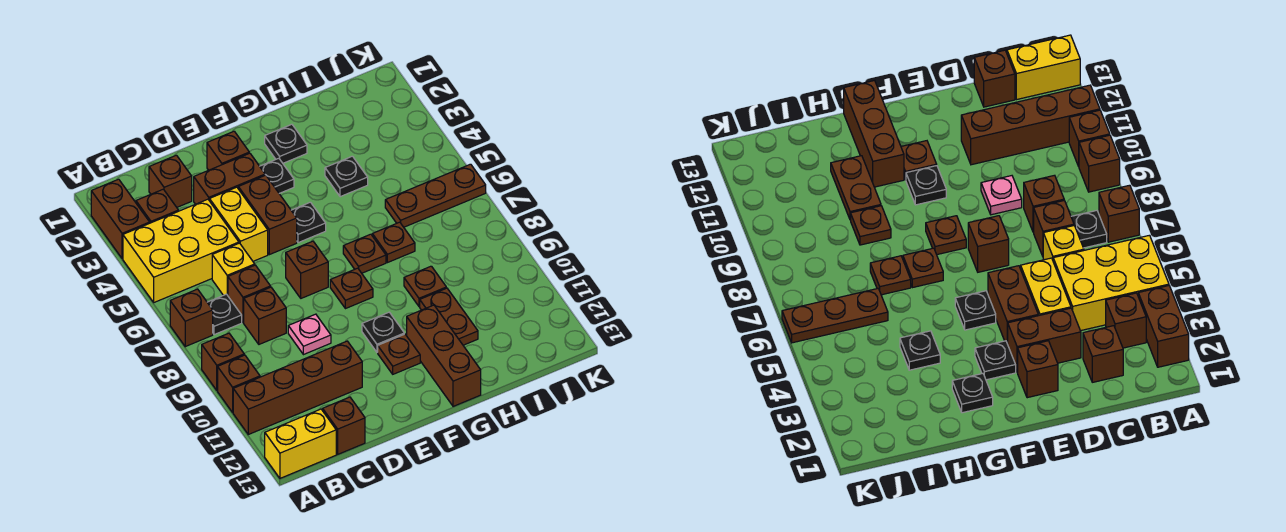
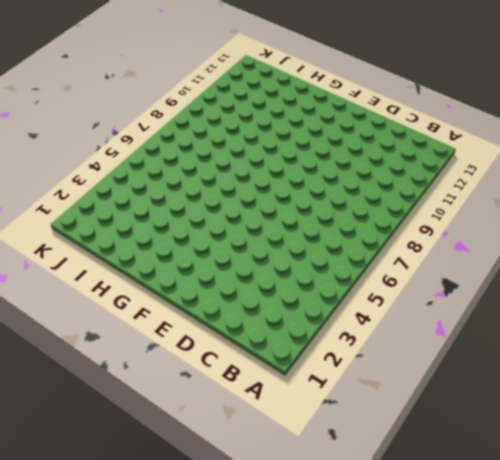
none -> brown 1x2 brick [91,179,150,259]
none -> yellow 2x3 brick [123,199,239,302]
none -> brown 1x1 brick [170,289,213,347]
none -> brown 1x1 brick [202,333,244,390]

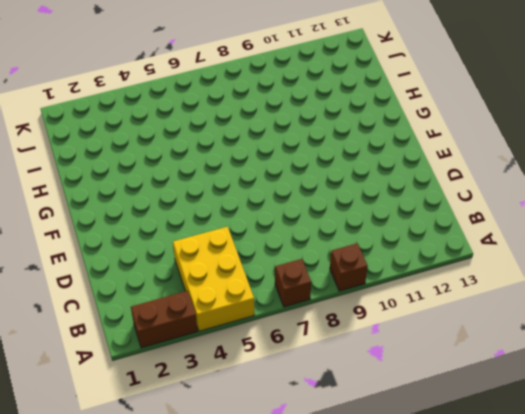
none -> brown 1x1 brick [218,355,260,412]
none -> brown 1x4 brick [233,341,362,434]
none -> yellow 1x2 brick [265,409,336,478]
none -> brown 1x1 brick [136,189,178,223]

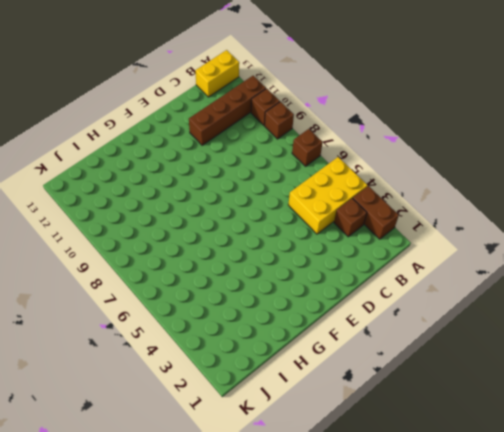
none -> black 1x1 plate [207,294,242,335]
none -> brown 1x1 brick [149,155,192,207]
none -> yellow 1x1 brick [212,243,255,295]
none -> brown 1x1 brick [228,265,270,323]

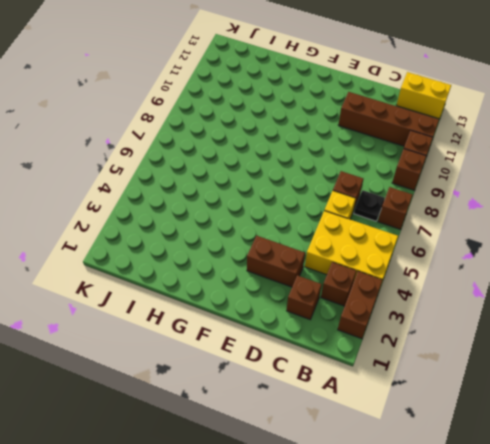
none -> brown 1x1 brick [244,287,286,344]
none -> brown 1x1 brick [323,397,365,454]
none -> yellow 1x2 brick [210,187,268,261]
none -> pink 1x1 plate [288,314,331,355]

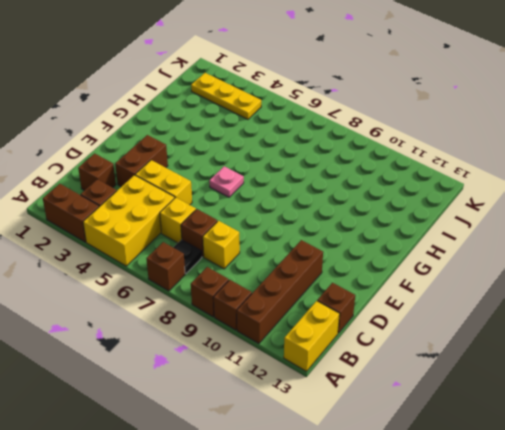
yellow 1x1 brick [203,221,240,269] -> brown 1x1 brick [244,287,286,344]
pink 1x1 plate [209,166,244,197] -> pink 1x1 plate moved to [288,314,331,355]
yellow 1x3 plate [191,73,261,119] -> none
none -> brown 1x1 brick [207,131,249,170]
none -> brown 1x2 brick [238,175,297,255]
none -> brown 1x1 brick [286,241,328,298]
none -> black 1x1 plate [260,158,294,193]

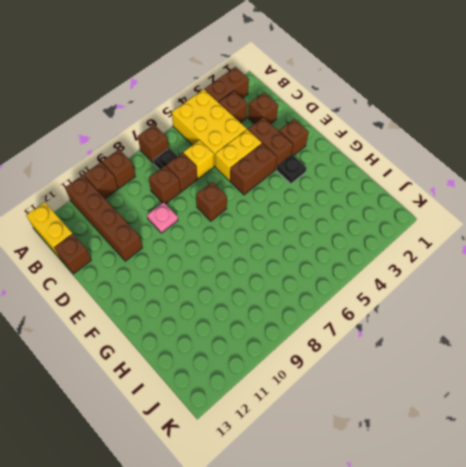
none -> black 1x1 plate [291,202,326,243]
none -> brown 1x1 plate [330,268,373,309]
none -> black 1x1 plate [362,312,404,352]
none -> brown 1x1 plate [378,334,420,374]

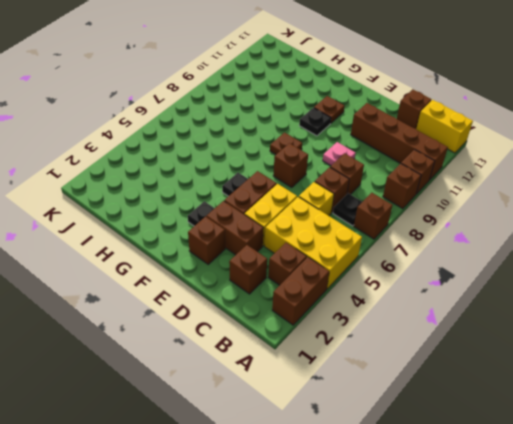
none -> black 1x1 plate [265,124,307,163]
none -> brown 1x1 plate [343,234,386,273]
none -> brown 1x3 brick [407,305,481,406]
none -> black 1x1 plate [325,156,368,197]

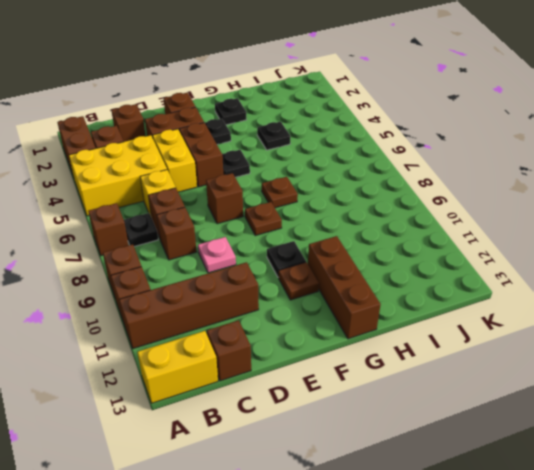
none -> brown 1x1 plate [372,222,415,263]
none -> brown 1x1 plate [404,266,446,306]
none -> brown 1x2 plate [420,288,478,345]
none -> brown 1x3 plate [385,164,486,227]

